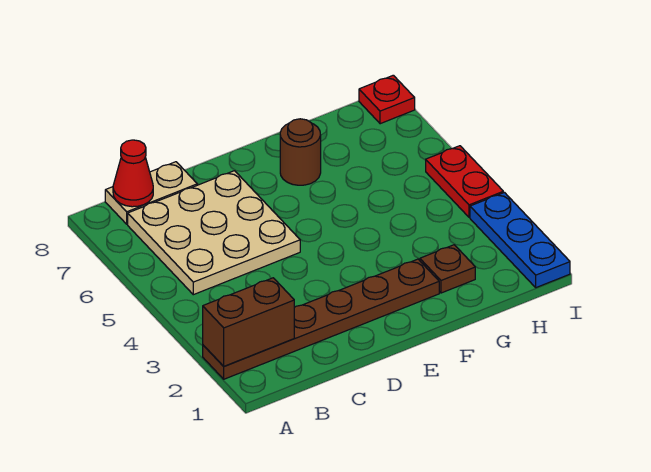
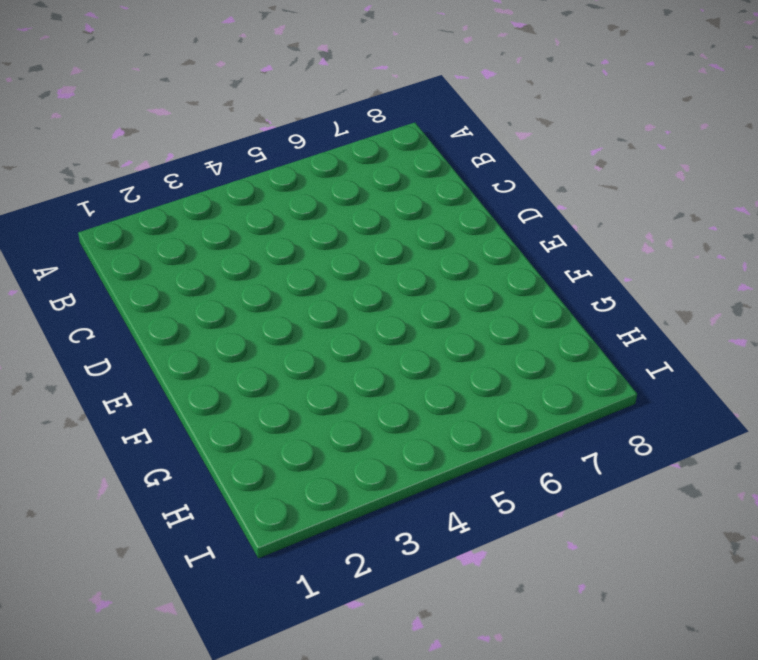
none -> brown 1x6 plate [203,259,439,379]
none -> tan 3x3 plate [128,171,300,295]

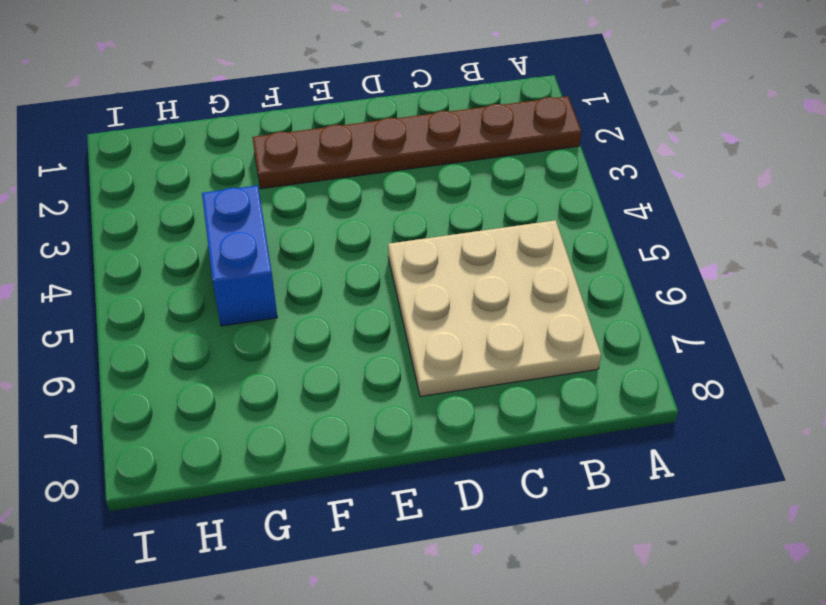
blue 1x2 brick [202,185,277,326] -> none
none -> tan 1x2 plate [105,162,197,224]
none -> brown 1x1 round brick [280,119,321,185]

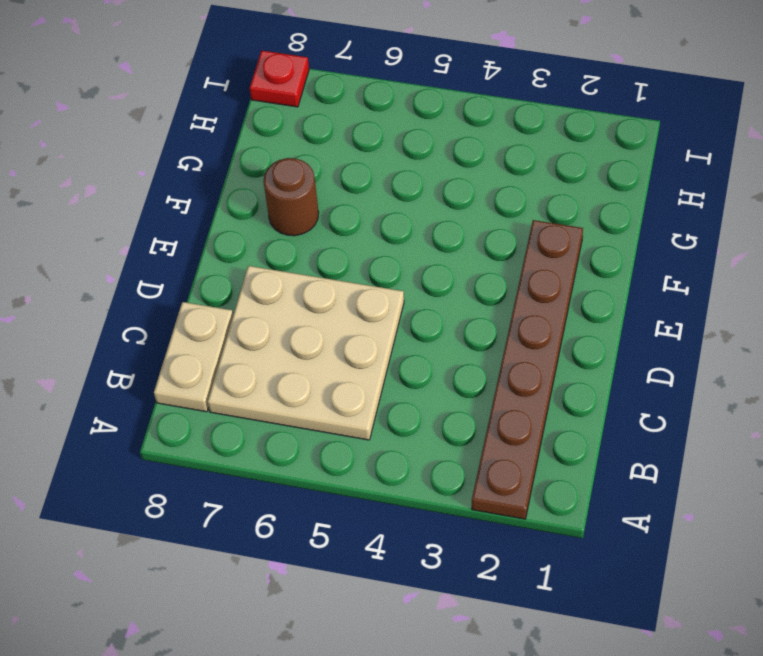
none -> brown 1x1 plate [420,245,475,293]
none -> blue 1x3 plate [470,193,570,288]

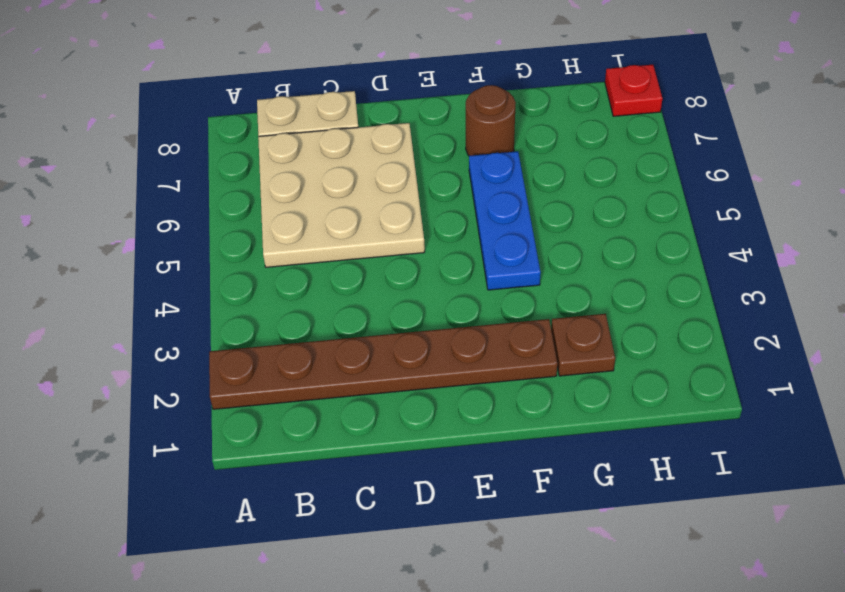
blue 1x3 plate [469,151,541,290] -> blue 1x3 plate moved to [470,193,570,288]
none -> red 1x2 plate [426,146,503,217]
none -> brown 1x2 brick [203,278,294,366]

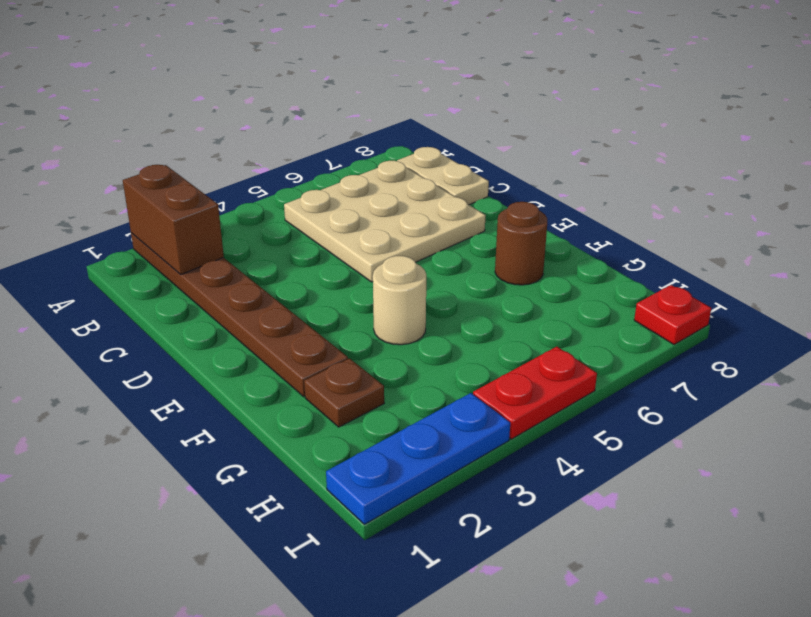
tan 1x1 round brick [373,256,426,345] -> none
none -> red 1x1 cone [113,140,153,207]

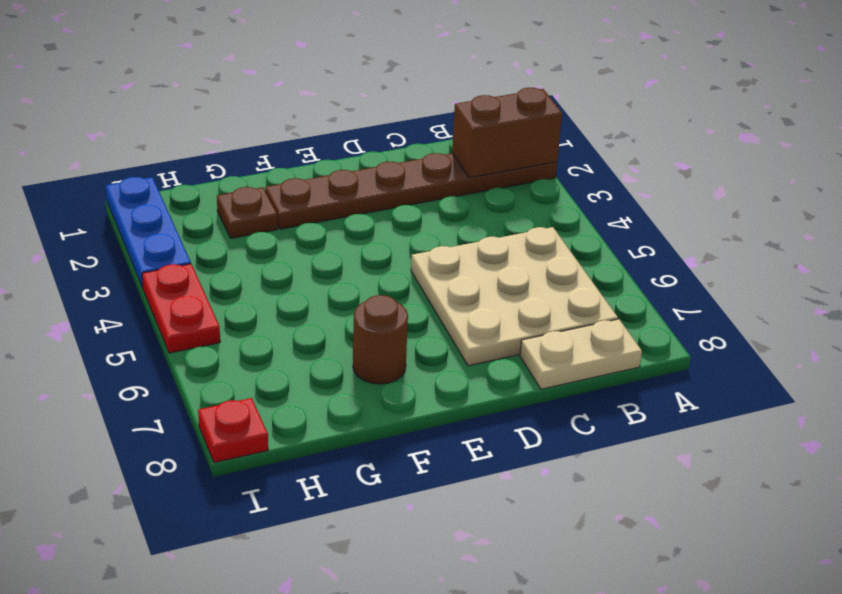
none -> red 1x1 cone [113,140,153,207]

